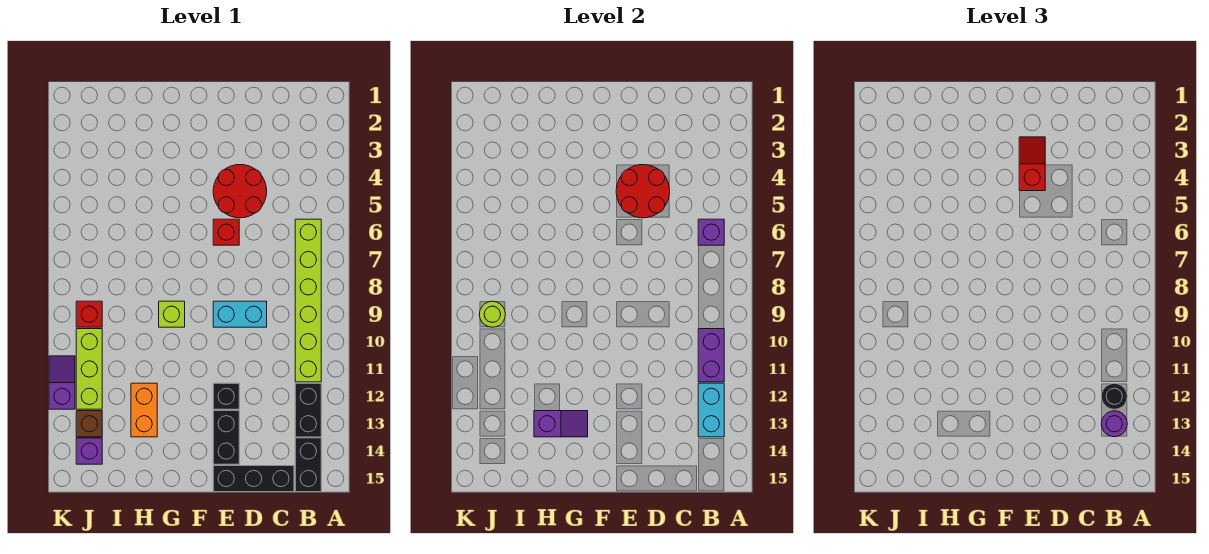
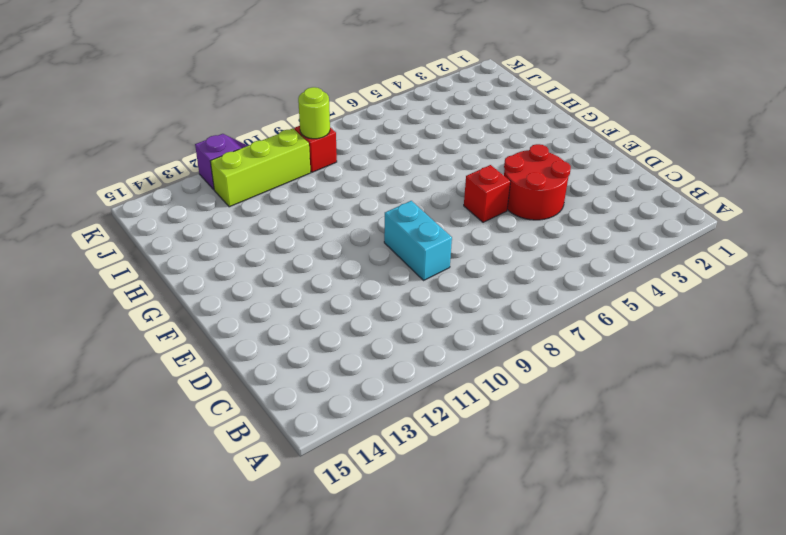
none -> lime 1x6 brick [295,219,321,382]
none -> black 1x2 brick [295,383,321,437]
none -> black 1x2 brick [295,438,321,492]

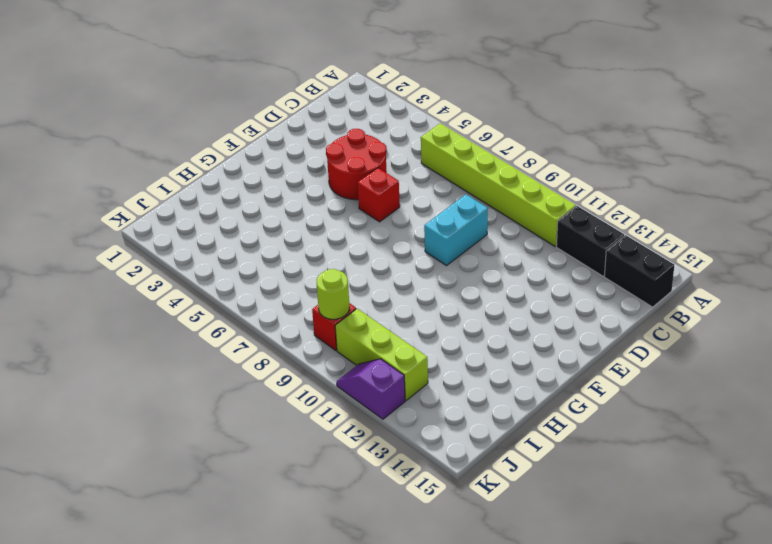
none -> black 1x3 brick [213,466,294,492]
none -> black 1x1 brick [213,383,239,409]
none -> black 1x2 brick [213,411,239,464]

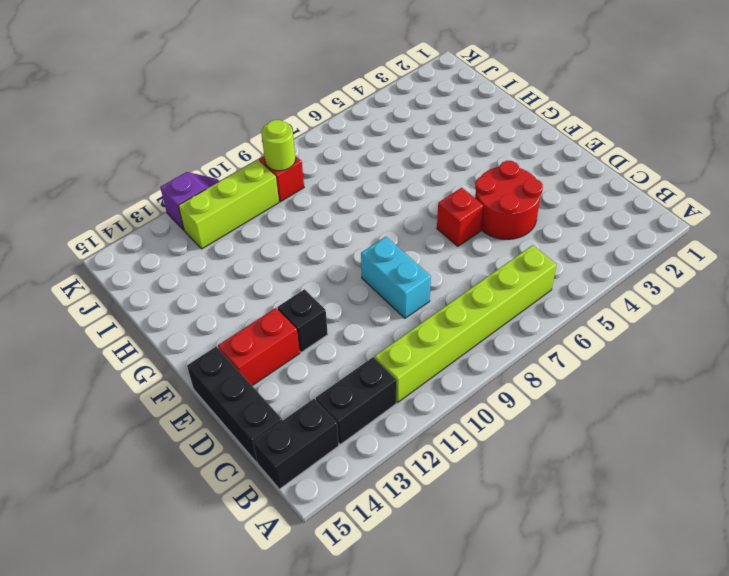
red 1x2 brick [218,308,300,386] -> black 1x2 brick [213,411,239,464]
none -> lime 1x1 brick [159,301,185,327]
none -> orange 1x2 brick [131,383,157,437]
none -> brown 1x1 brick [76,411,102,437]

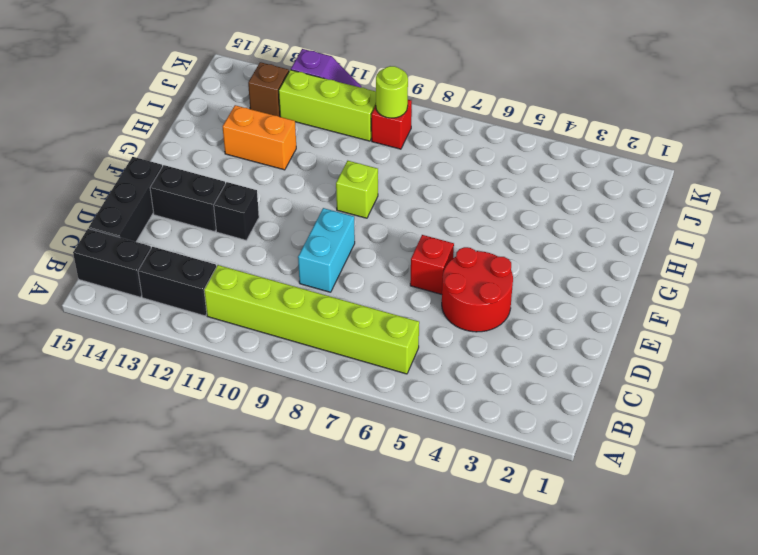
none -> purple 1x1 brick [76,438,102,464]
none -> purple 1x1 brick [698,219,724,245]
none -> purple 1x2 brick [698,329,724,382]

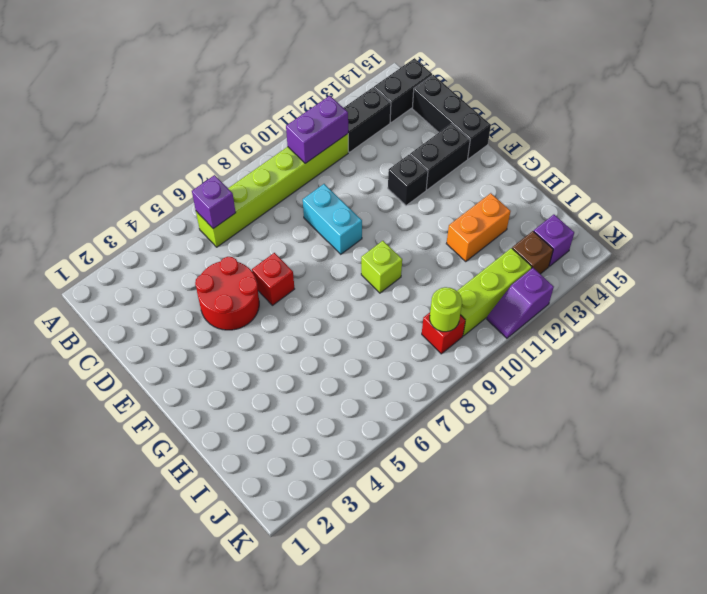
none -> cyan 1x2 brick [698,383,724,437]
none -> red 2x2 round brick [616,165,670,218]
none -> purple 1x2 slope [534,411,588,437]

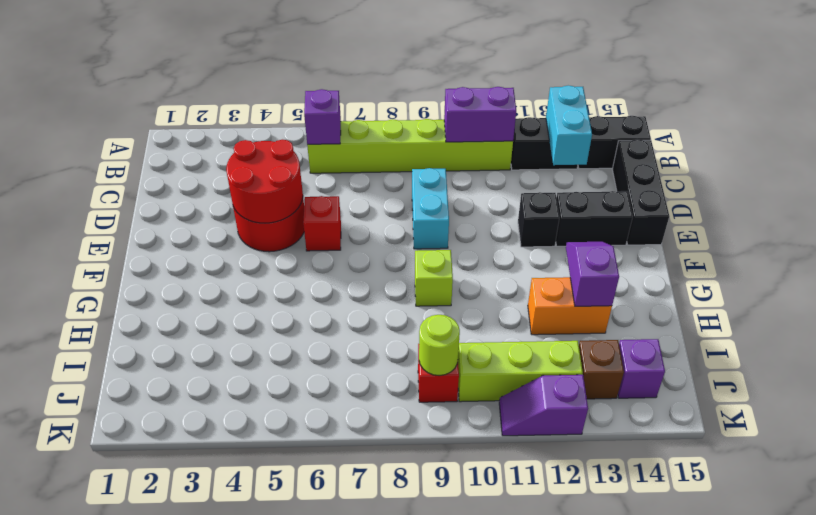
cyan 1x2 brick [546,86,592,165] -> cyan 1x2 brick turned to [698,383,724,437]
none -> black 1x1 round brick [1101,383,1127,409]
none -> purple 1x1 round brick [1101,411,1127,437]
none -> red 1x2 slope [1019,137,1045,191]

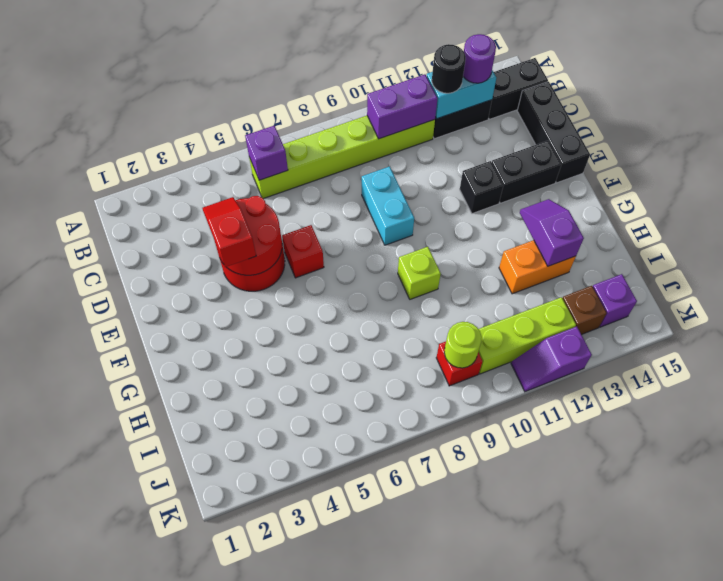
red 1x2 slope [202,197,256,267] -> red 1x2 slope turned to [1019,137,1045,191]

